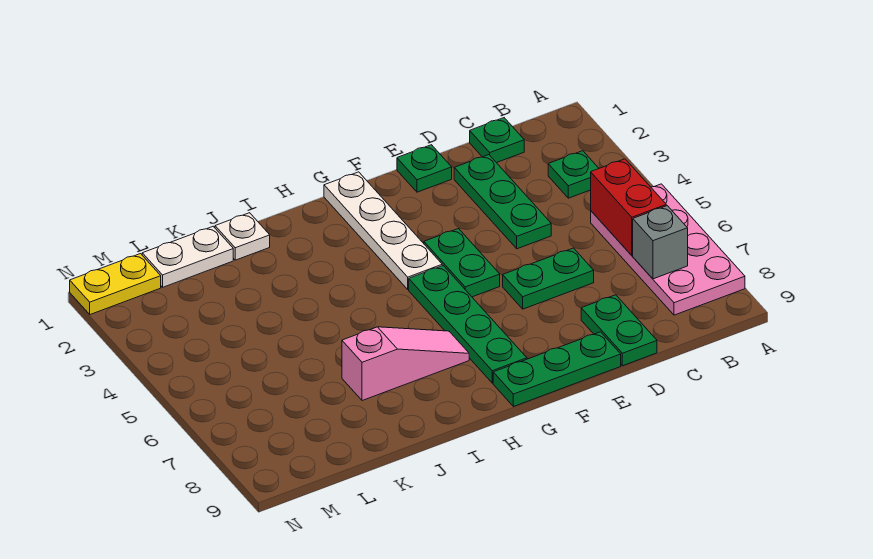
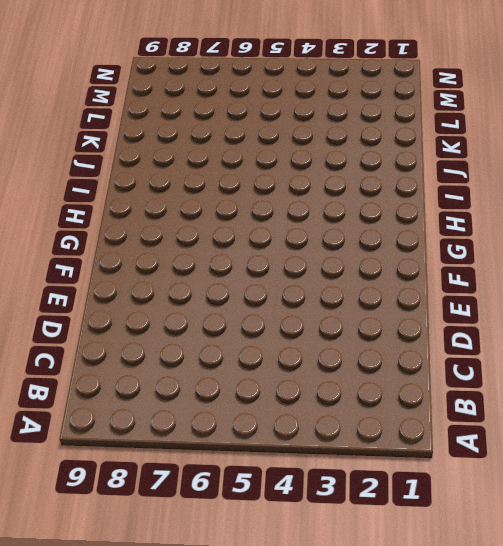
none -> pink 2x4 plate [591,184,745,315]
none -> green 1x1 plate [548,151,599,198]
none -> green 1x1 plate [470,118,524,163]

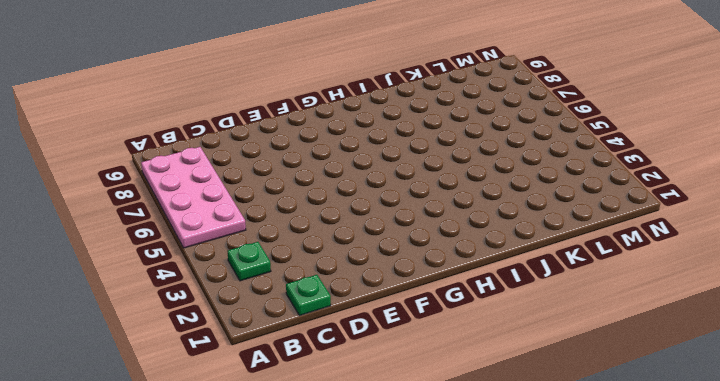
none -> green 1x3 plate [454,155,551,249]
none -> green 1x2 plate [503,248,594,309]
none -> green 1x2 plate [581,295,657,366]

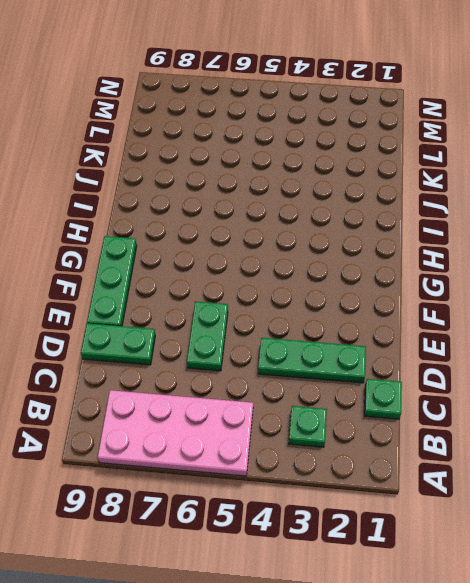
none -> green 1x1 plate [397,145,452,192]
none -> green 1x2 plate [424,229,500,297]
none -> white 1x4 plate [324,172,442,289]

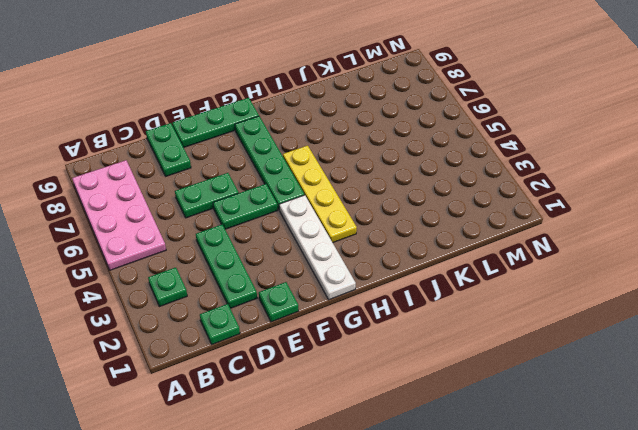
green 1x2 plate [213,184,278,229] -> green 1x2 plate turned to [424,229,500,297]
yellow 1x4 plate [283,146,357,243] -> none
none -> pink 1x3 slope [342,327,469,401]
none -> white 1x1 plate [215,213,270,260]
none -> white 1x2 plate [142,226,233,287]

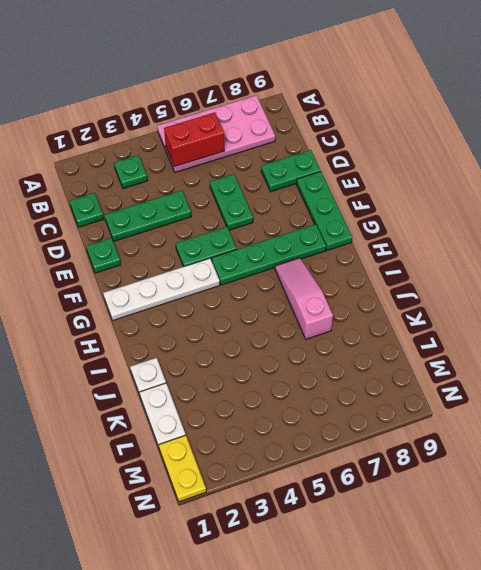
none -> grey 1x1 brick [633,206,688,279]

